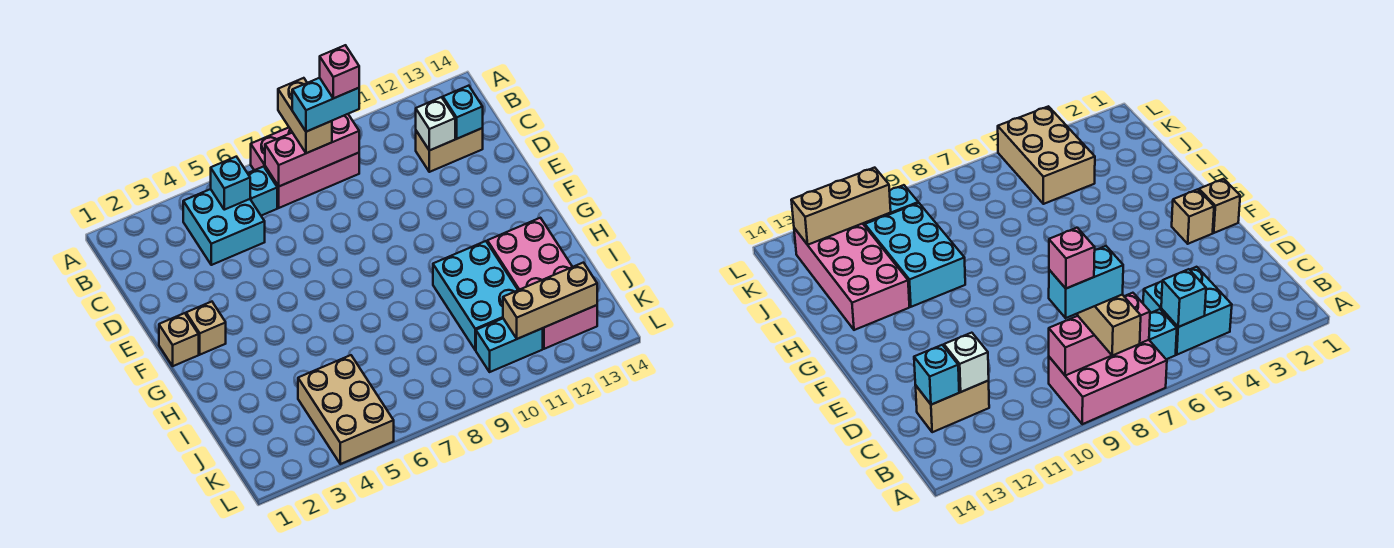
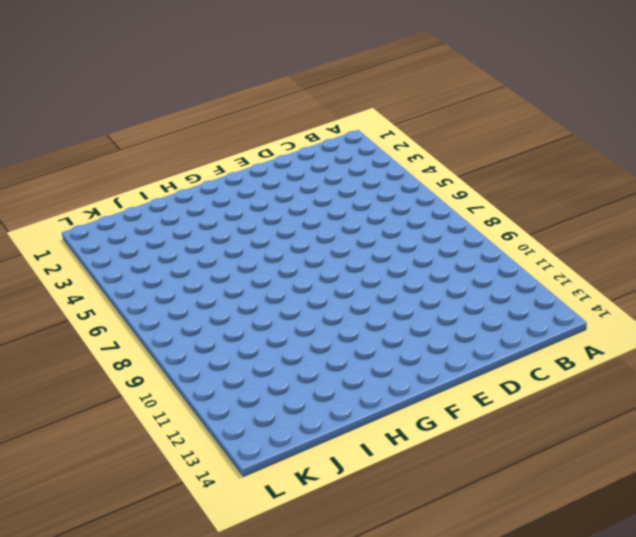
none -> pink 2x3 brick [251,128,359,208]
none -> cyan 2x2 brick [183,189,265,265]
none -> cyan 1x1 brick [248,166,277,216]

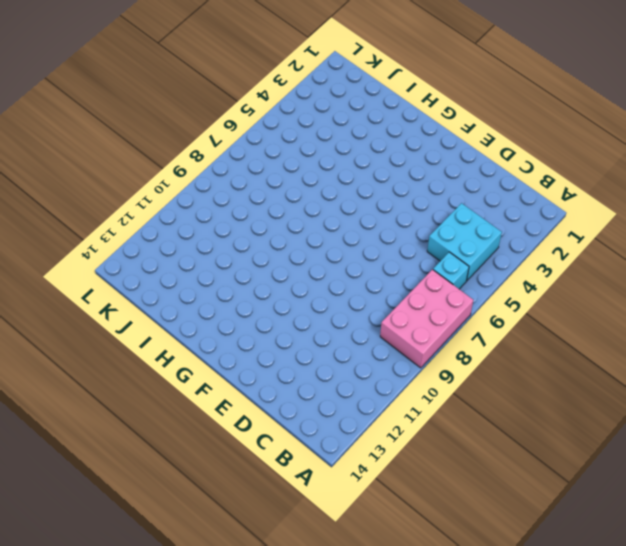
none -> tan 1x2 brick [416,128,483,172]
none -> tan 1x1 brick [159,313,199,366]
none -> tan 1x1 brick [186,302,226,355]

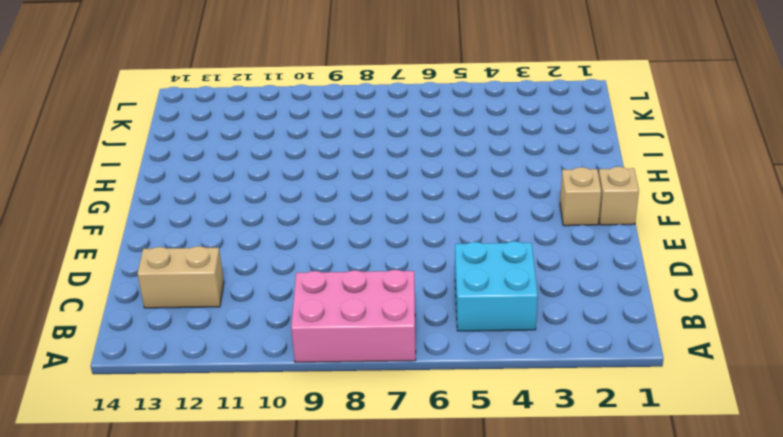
none -> cyan 1x1 brick [248,166,277,216]
none -> cyan 2x3 brick [433,241,518,350]
none -> pink 2x4 brick [487,218,597,349]

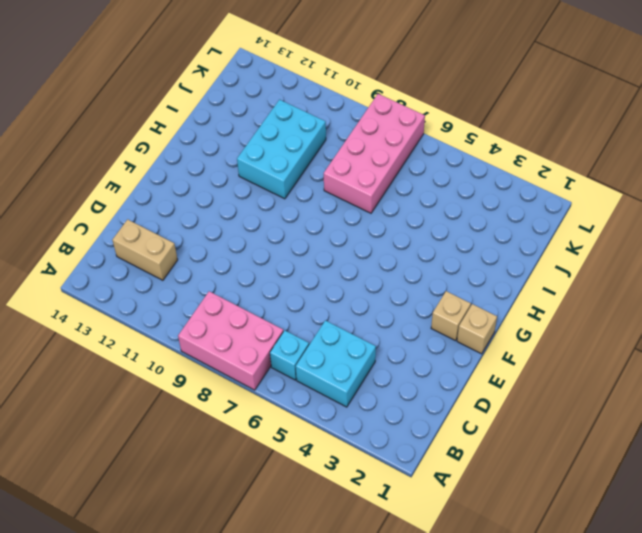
pink 2x4 brick [324,94,425,213] -> pink 2x4 brick moved to [487,218,597,349]
none -> tan 2x3 brick [298,355,394,464]
none -> cyan 1x2 brick [476,319,543,372]
none -> cyan 1x1 brick [211,157,250,210]

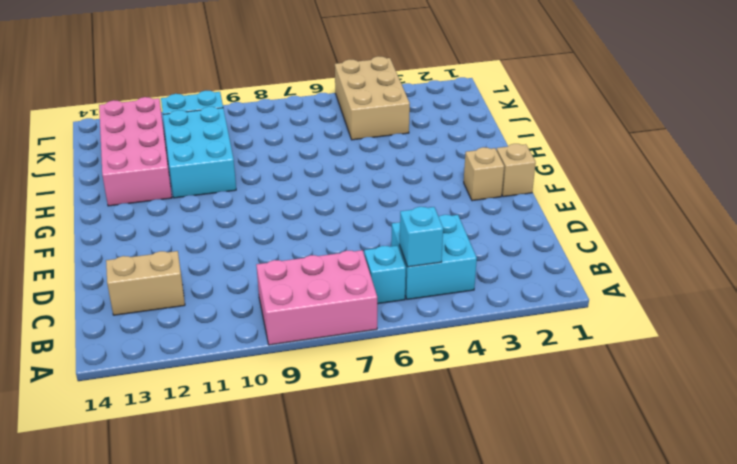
none -> pink 1x3 brick [265,114,359,186]
none -> white 1x1 brick [416,97,455,151]
none -> cyan 1x1 brick [443,86,483,139]

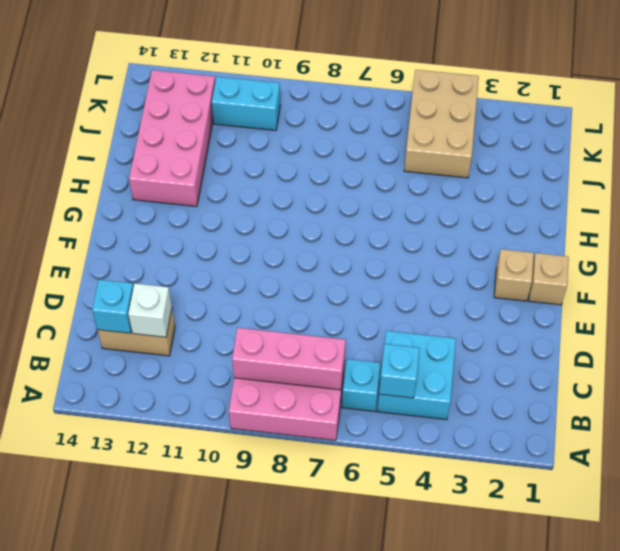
none -> cyan 2x3 brick [433,241,518,350]
none -> tan 1x3 brick [503,263,597,339]
none -> tan 1x2 brick [278,78,332,153]

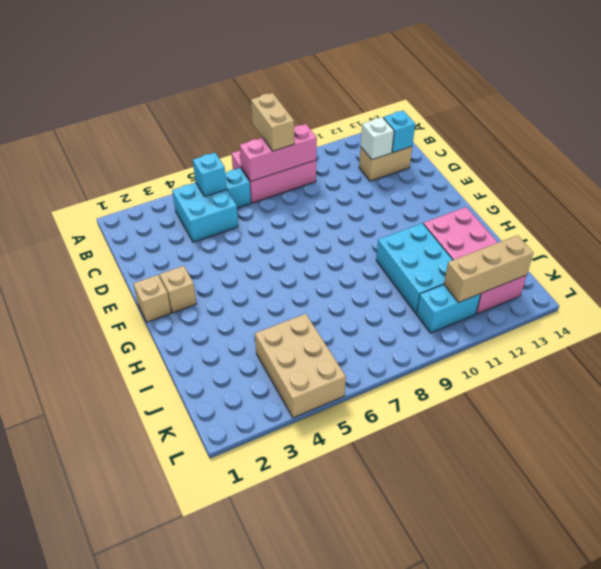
none -> cyan 1x2 brick [292,78,359,132]
none -> pink 1x1 brick [320,45,359,98]

